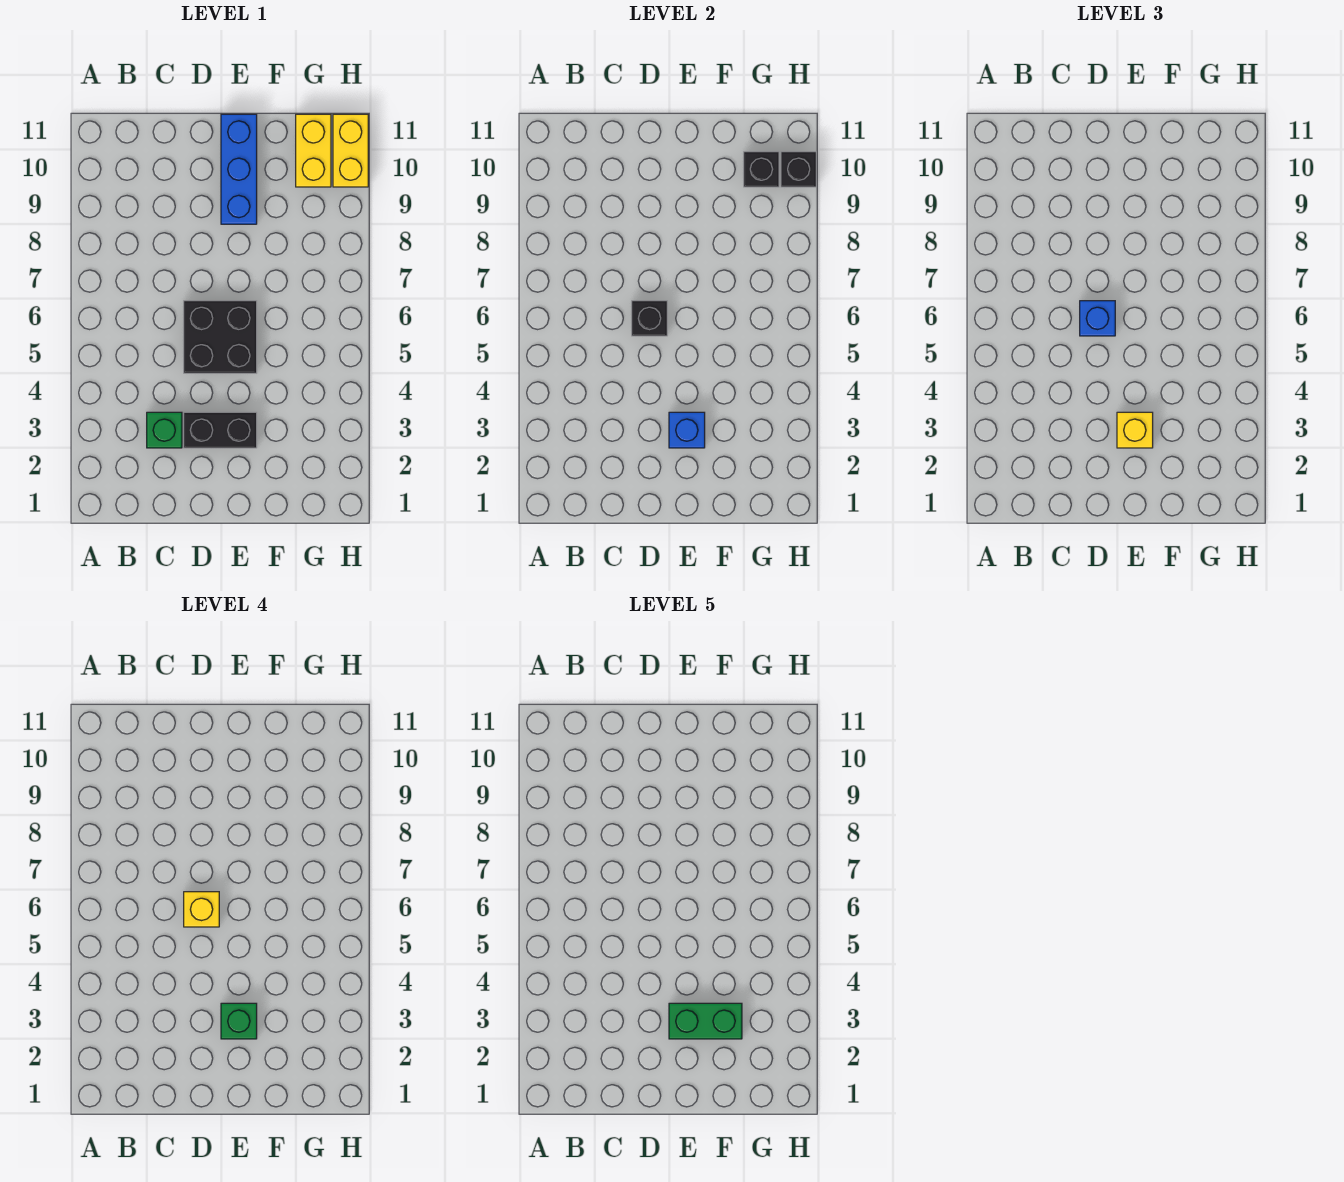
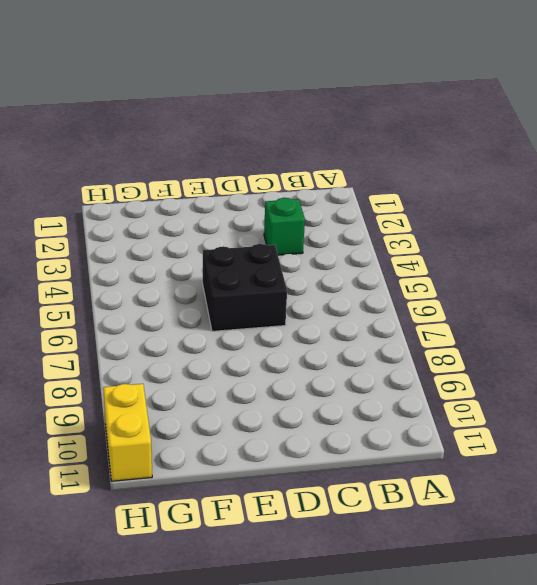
none -> black 1x2 brick [184,412,257,448]
none -> blue 1x3 brick [221,114,257,224]
none -> yellow 1x2 brick [296,114,331,187]

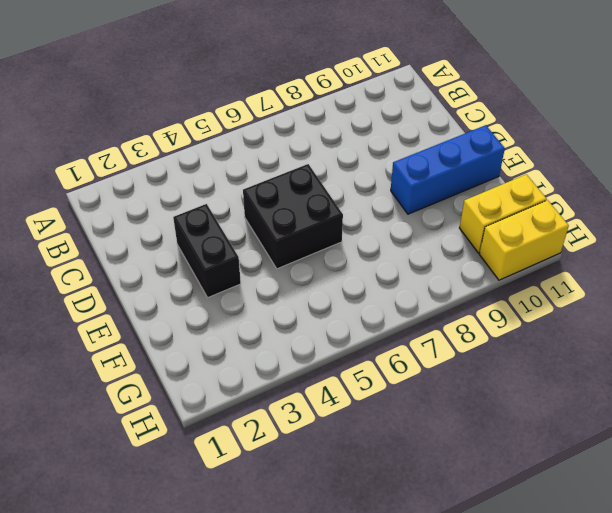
none -> green 1x1 brick [147,412,182,448]
none -> black 1x1 brick [632,301,667,336]
none -> blue 1x1 brick [669,412,705,448]

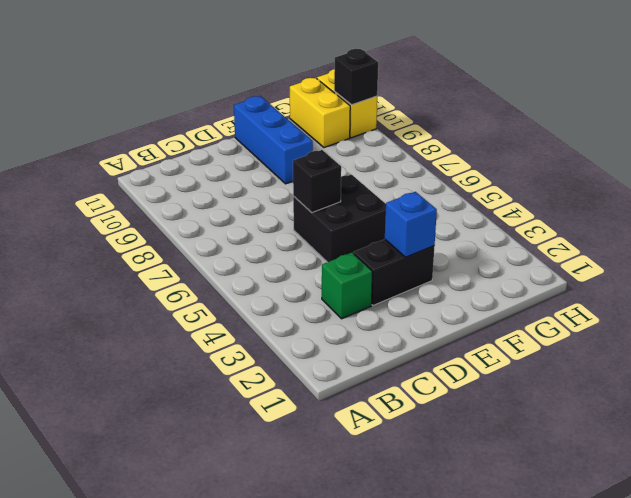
none -> black 1x1 brick [744,152,779,187]
none -> blue 1x1 brick [1080,301,1115,336]
none -> yellow 1x1 brick [1117,412,1153,448]

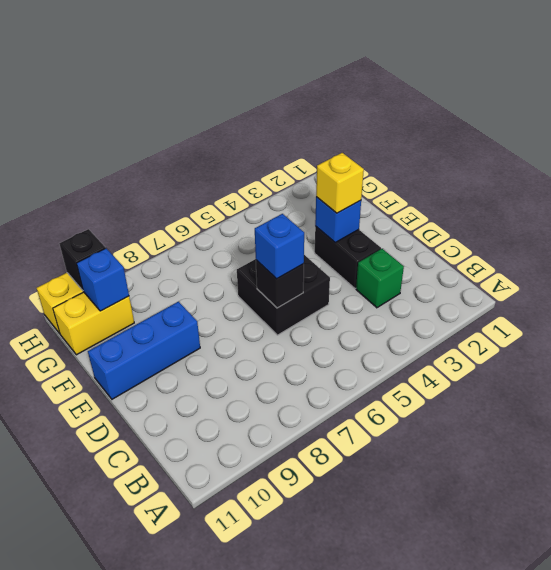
blue 1x1 brick [77,248,129,311] -> black 1x1 brick [744,152,779,187]
none -> yellow 1x1 brick [184,892,219,927]
none -> green 1x1 brick [221,1003,257,1039]
none -> green 1x2 brick [669,1003,742,1039]

